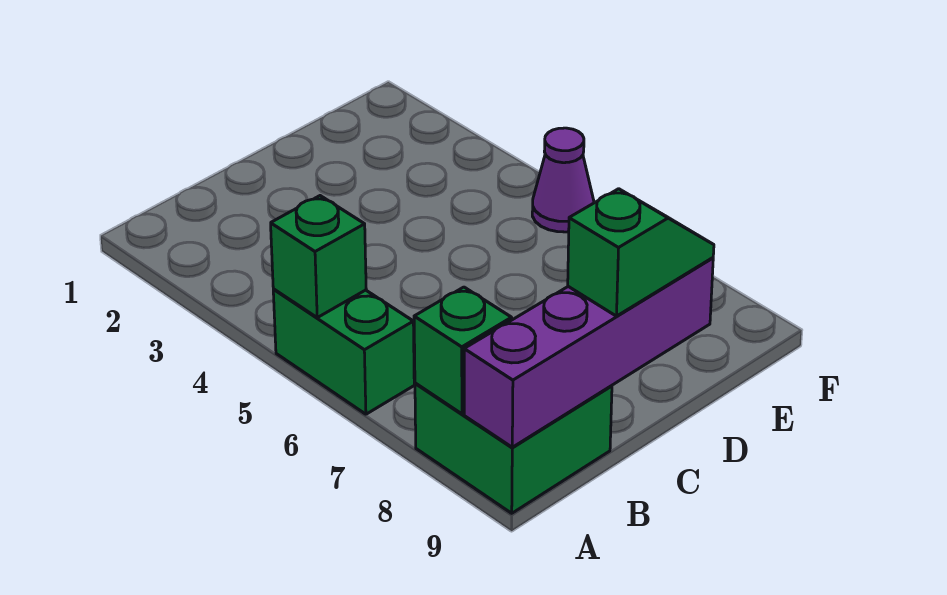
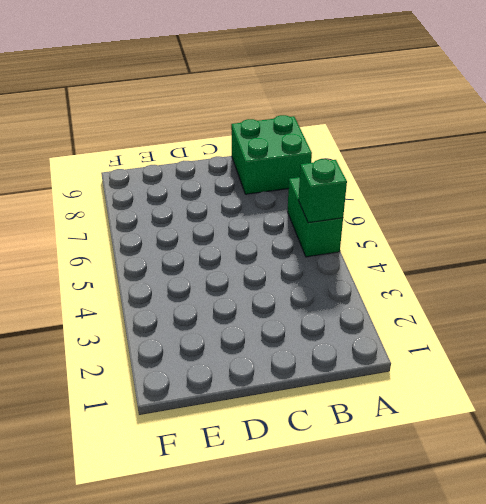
none -> purple 1x1 cone [532,128,594,232]
none -> green 1x1 brick [414,287,512,414]

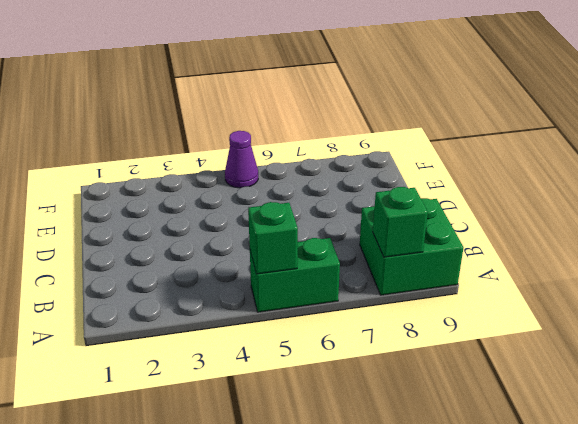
none -> purple 1x4 brick [464,258,713,447]
none -> green 1x2 slope [568,189,714,316]

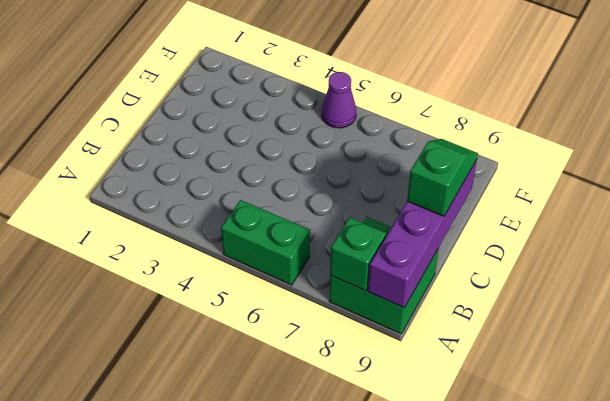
none -> green 1x1 brick [271,196,366,317]

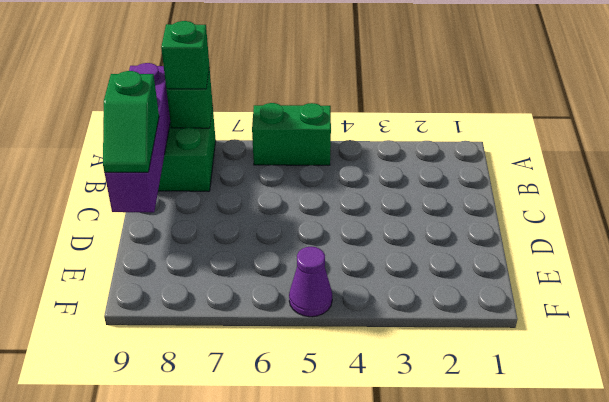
green 1x1 brick [161,21,209,89] -> green 1x1 brick moved to [271,196,366,317]

